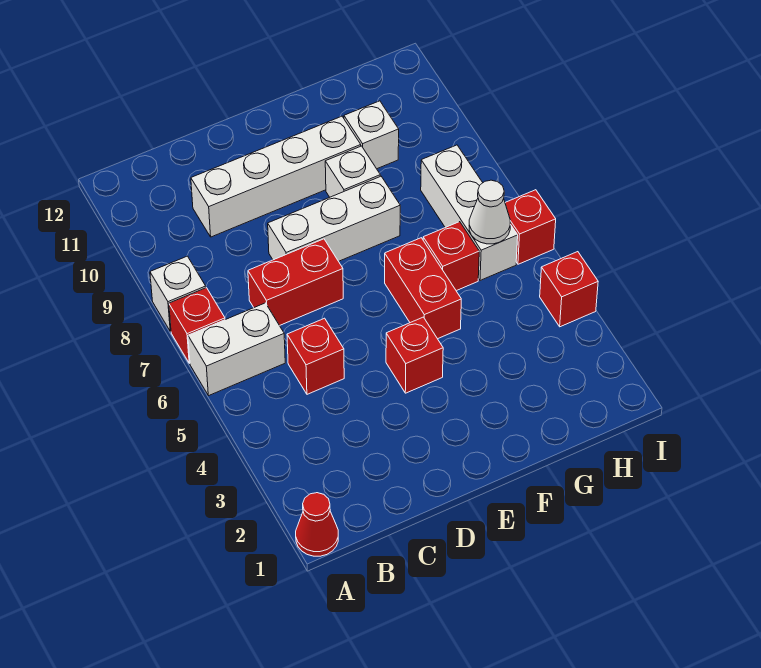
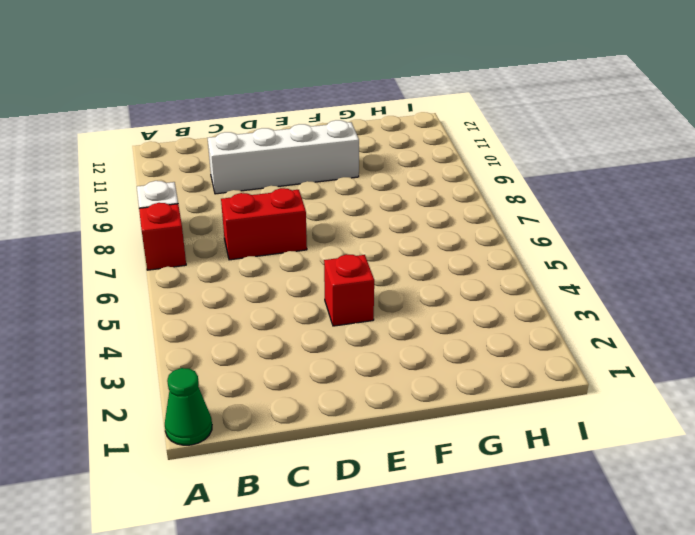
green 1x1 cone [165,368,212,445] -> red 1x1 cone [296,493,338,556]
none -> white 1x2 brick [188,303,285,396]
none -> red 1x1 brick [287,318,344,394]
none -> white 1x3 brick [268,176,400,261]

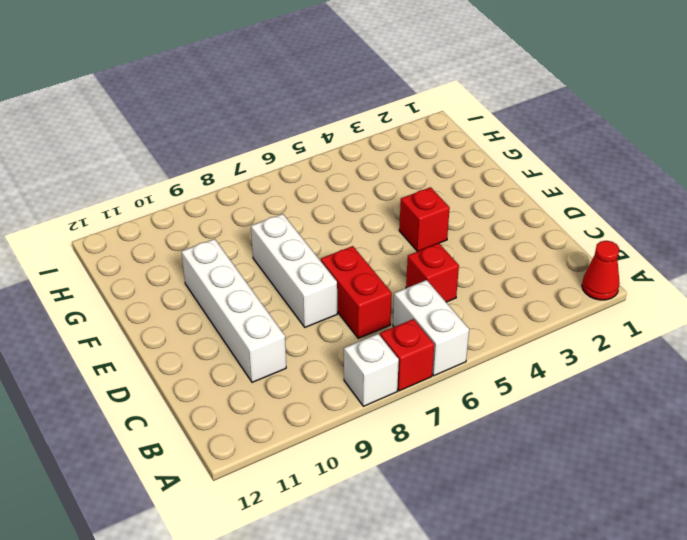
none -> red 1x2 brick [385,238,461,339]
none -> white 1x1 brick [325,146,380,197]
none -> red 1x1 brick [423,222,479,291]

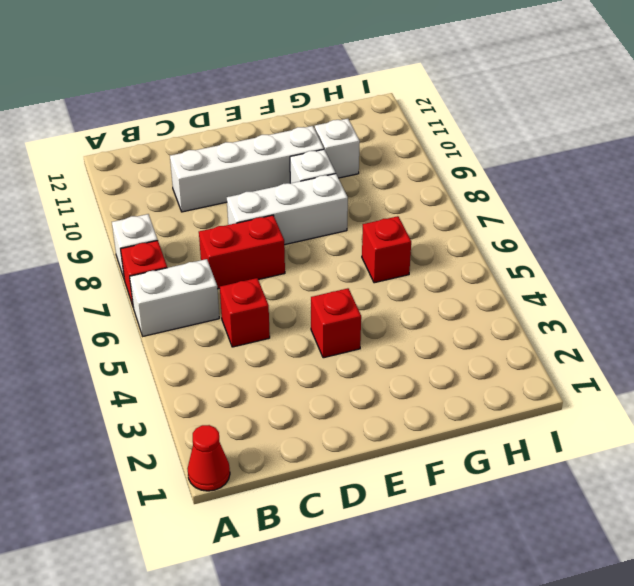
none -> red 1x2 brick [385,238,461,339]
none -> white 1x3 brick [421,145,518,280]
none -> red 1x1 brick [540,252,598,327]

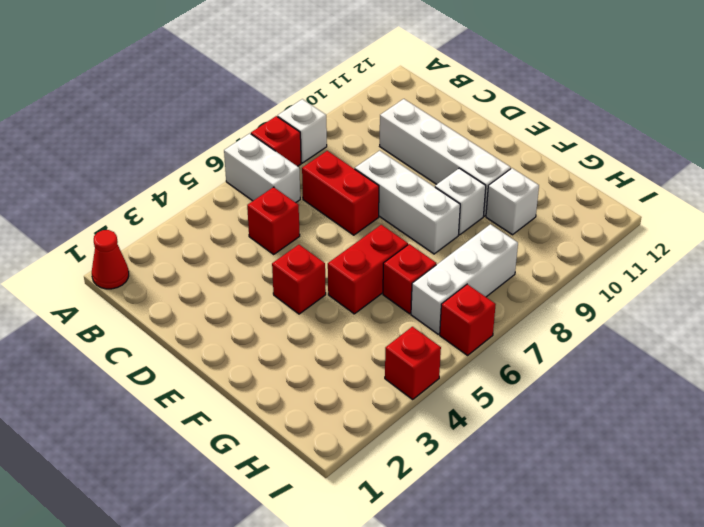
none -> white 1x1 cone [469,180,510,244]

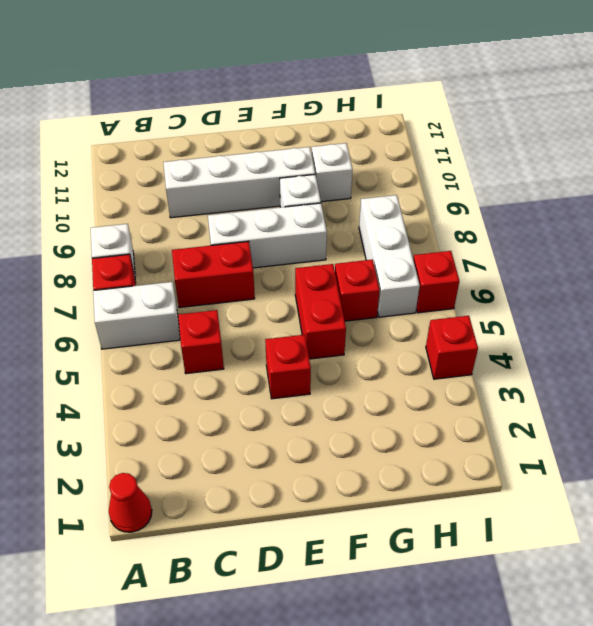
none -> white 1x1 cone [469,180,510,244]

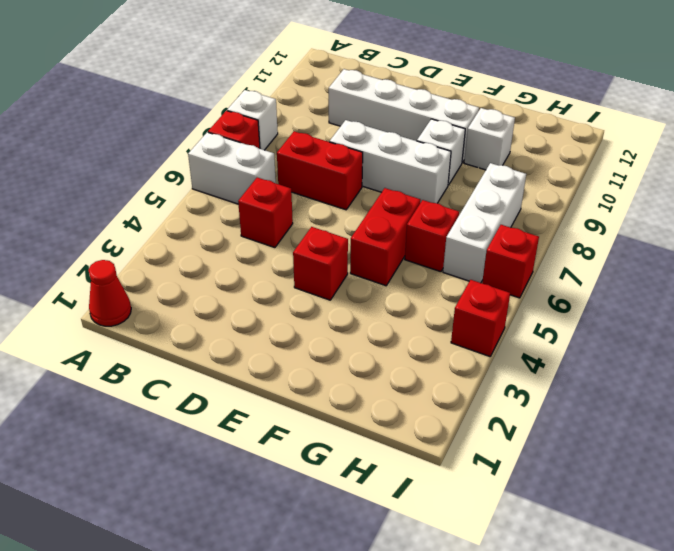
none -> white 1x1 cone [469,180,510,244]

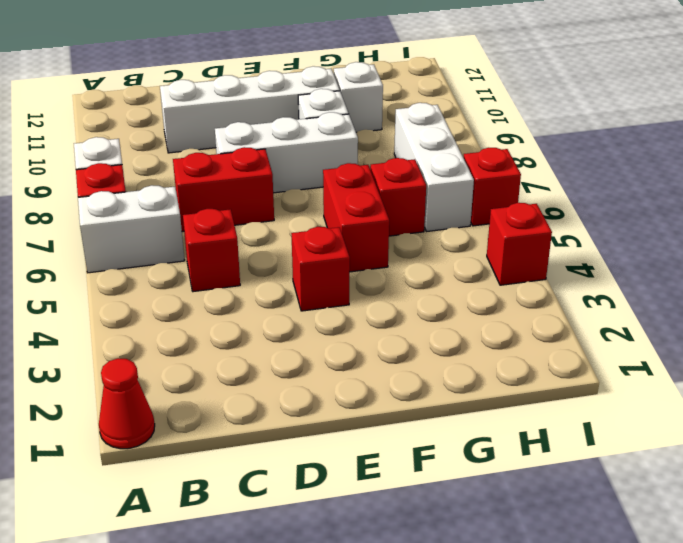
none -> white 1x1 cone [469,180,510,244]

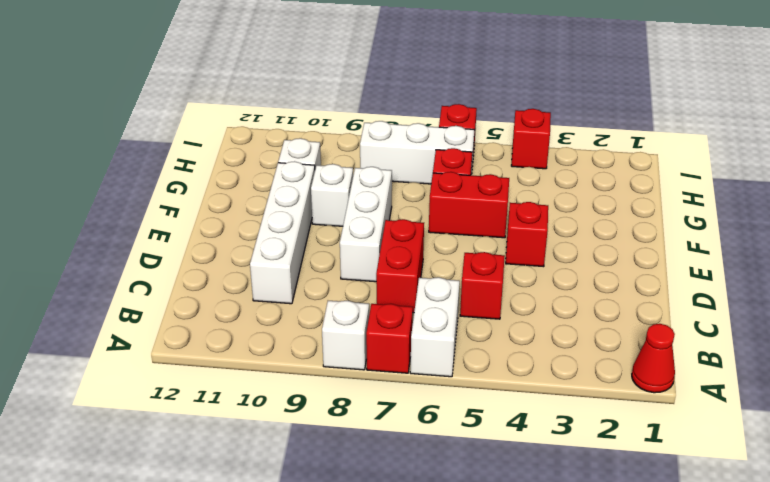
none -> white 1x1 cone [469,180,510,244]

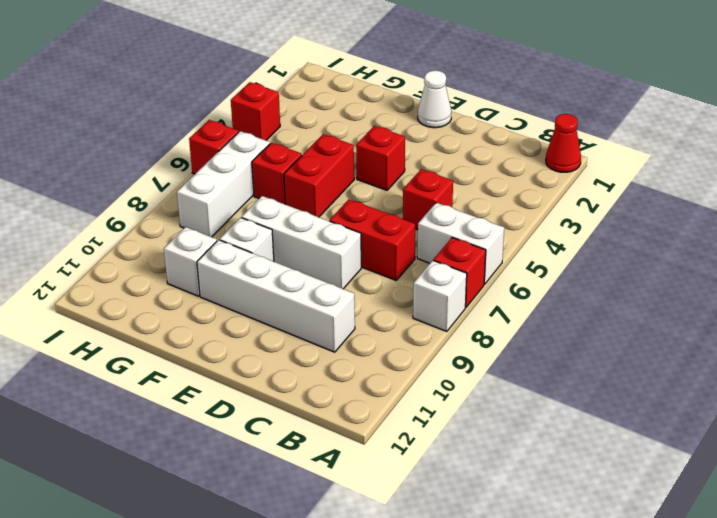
white 1x1 cone [418,70,451,128] -> white 1x1 cone moved to [469,180,510,244]

